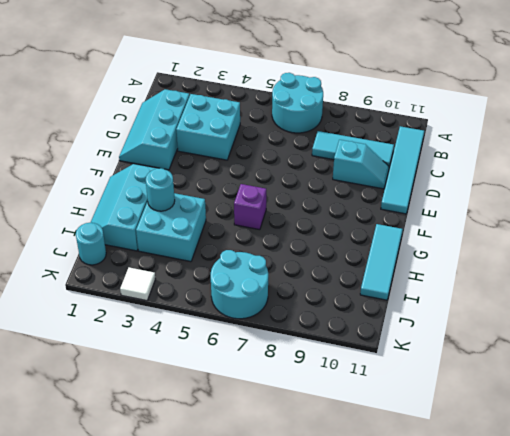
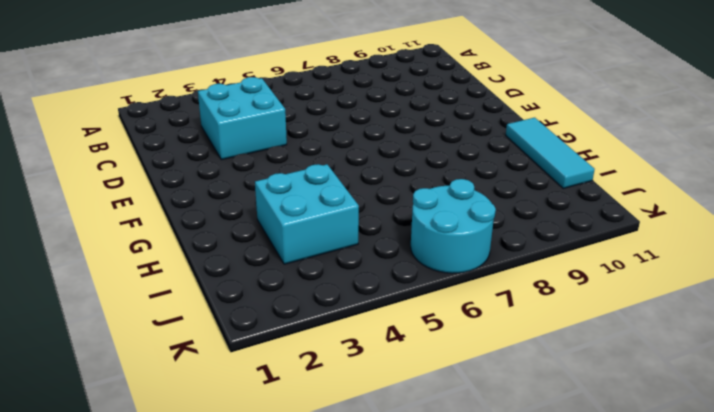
none -> cyan 2x2 round brick [272,73,323,133]
none -> cyan 1x4 tile [381,126,424,214]
none -> cyan 2x3 slope [119,89,189,170]

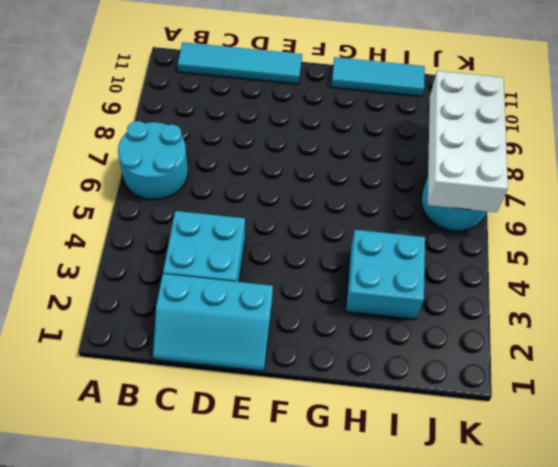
white 2x4 brick [428,71,508,212] -> none
none -> cyan 1x3 tile [312,131,394,167]
none -> cyan 1x2 slope [333,140,389,189]
none -> cyan 2x3 slope [90,164,156,251]

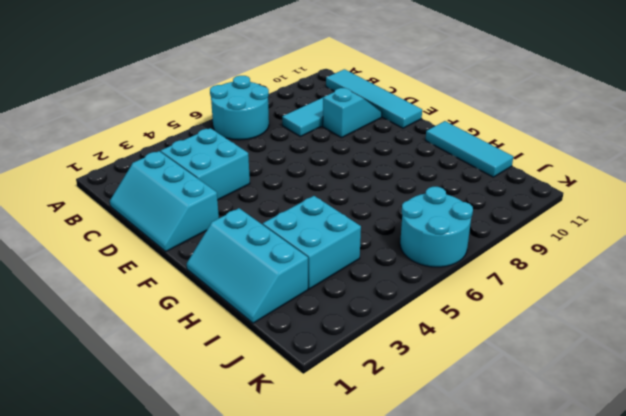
none -> purple 1x1 brick [234,184,266,230]
none -> cyan 1x1 round brick [76,223,106,265]
none -> white 1x1 tile [120,267,155,301]

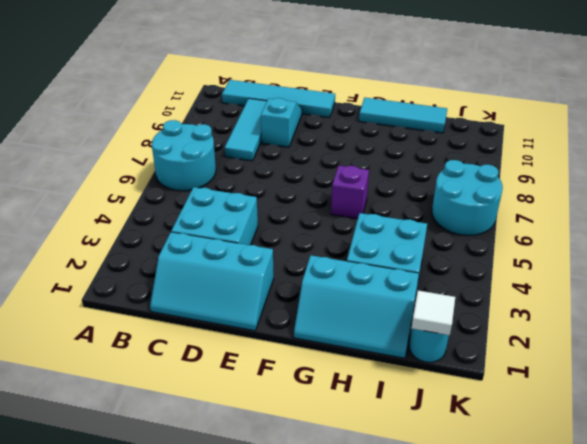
white 1x1 tile [411,291,455,335] -> white 1x1 tile moved to [120,267,155,301]
none -> cyan 1x1 round brick [146,168,175,211]

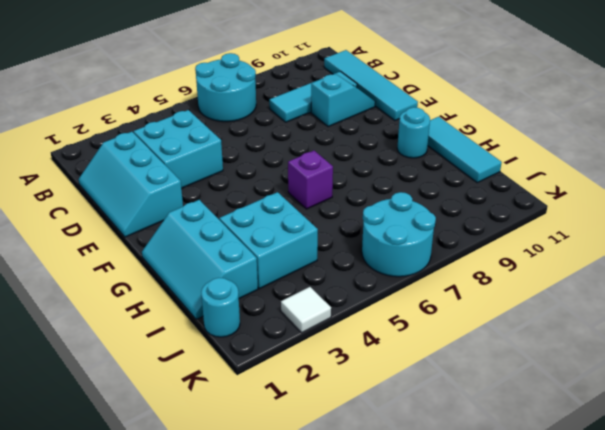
cyan 1x1 round brick [397,107,430,158] -> cyan 1x1 round brick moved to [146,168,175,211]

